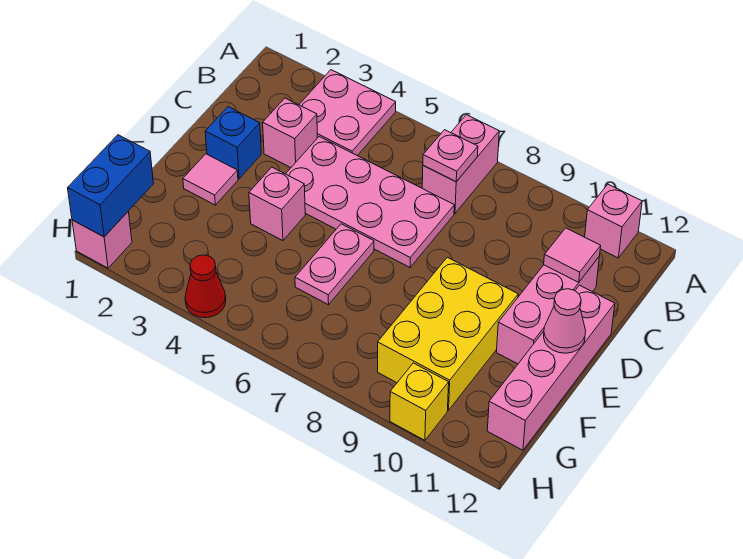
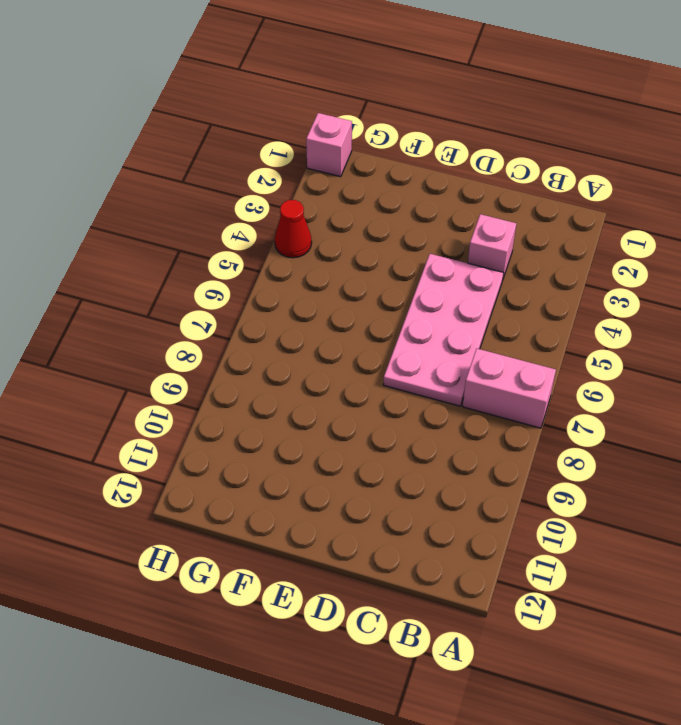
none -> pink 2x2 plate [299,70,396,156]
none -> pink 1x1 brick [585,184,642,258]
none -> pink 1x3 brick [496,257,599,364]

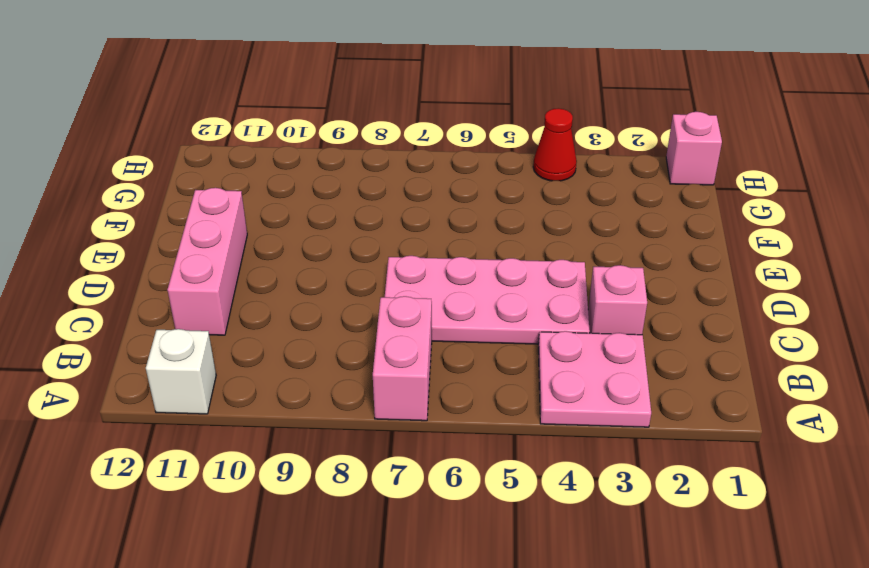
white 1x1 brick [146,329,216,414] -> pink 1x1 brick [585,184,642,258]
none -> blue 1x1 brick [205,107,261,179]
none -> pink 1x4 brick [487,285,615,450]
none -> pink 1x1 tile [183,154,238,205]

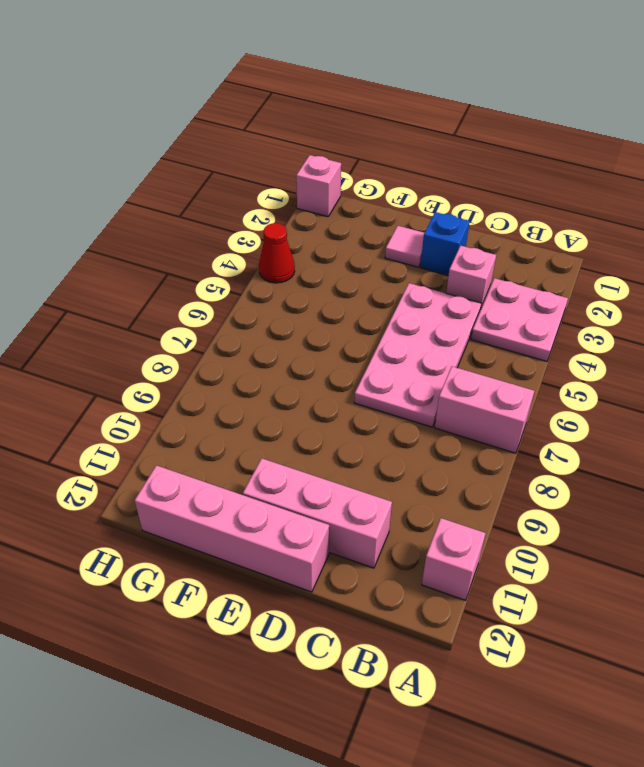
none -> pink 1x1 brick [249,167,305,241]
none -> pink 1x2 plate [295,224,374,305]
none -> yellow 2x3 brick [378,257,518,410]

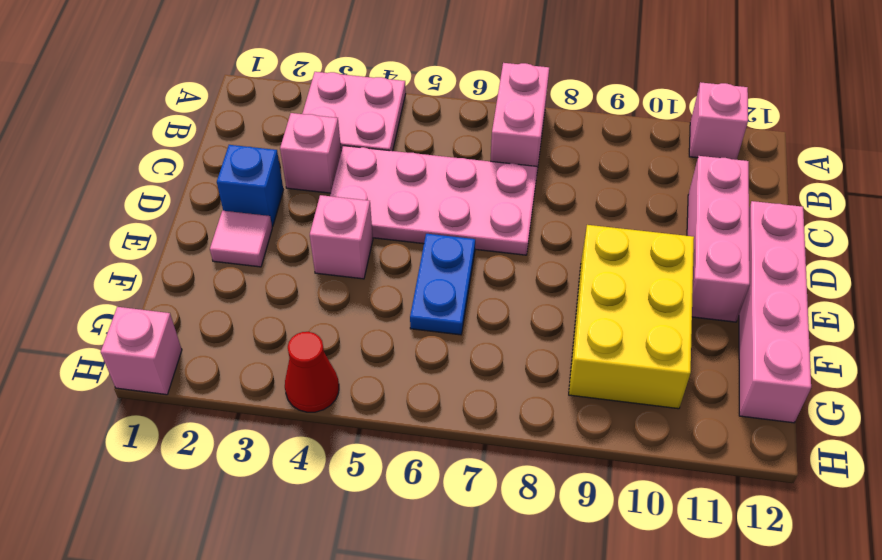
blue 1x2 plate [410,234,475,335] -> pink 1x2 plate [295,224,374,305]
none -> yellow 1x1 brick [390,363,449,440]
none -> pink 1x1 plate [423,130,478,182]
none -> pink 1x1 tile [544,228,601,282]

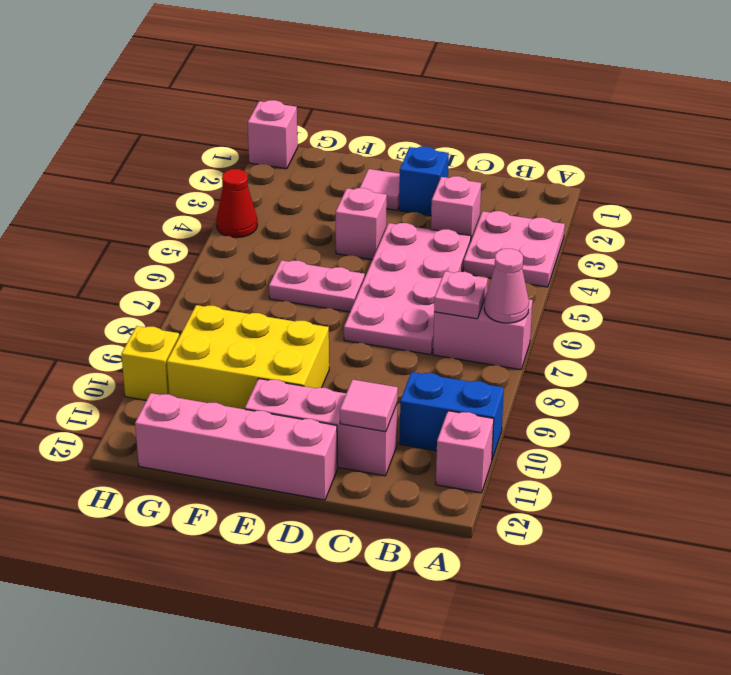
pink 1x1 cone [484,249,529,323] -> pink 1x1 cone moved to [544,289,586,353]
blue 1x2 brick [400,372,504,459] -> blue 1x2 brick moved to [68,135,153,237]

